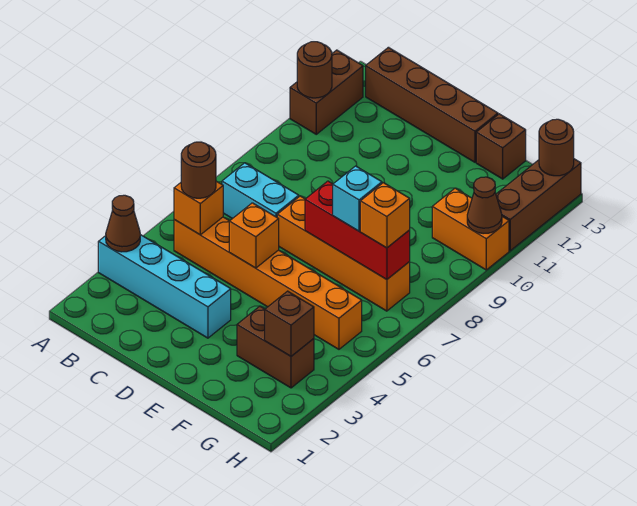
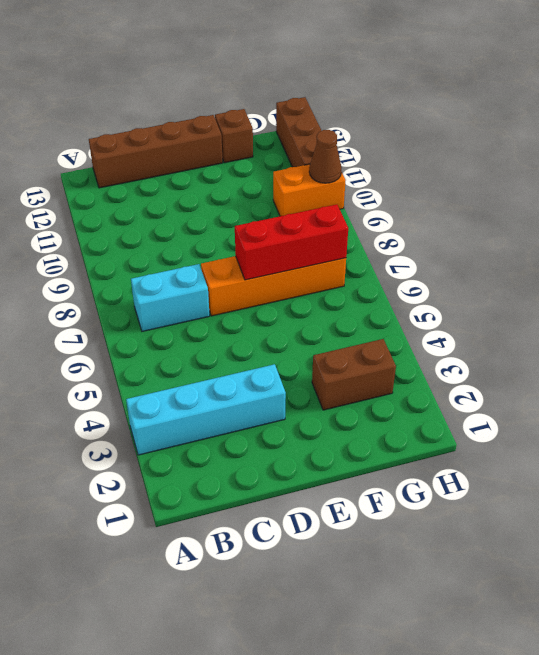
none -> brown 1x2 brick [290,50,363,134]
none -> orange 1x6 brick [174,217,362,349]
none -> brown 1x1 cone [106,195,140,252]

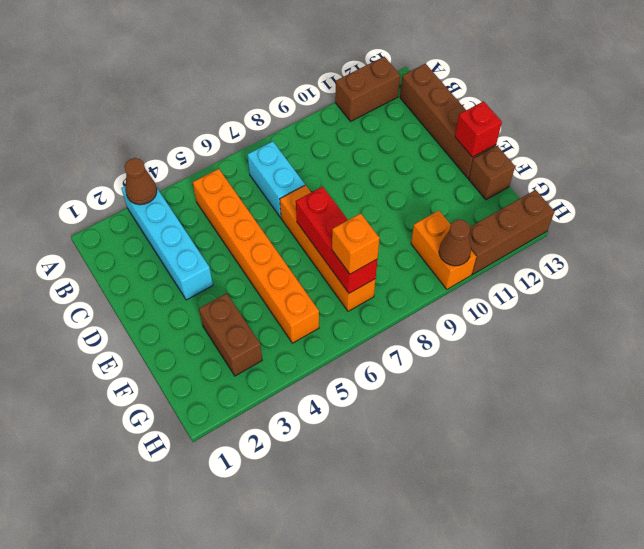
red 1x1 brick [455,101,502,157] -> none
none -> brown 1x1 round brick [297,42,332,98]
none -> orange 1x1 brick [174,181,223,235]
none -> orange 1x1 brick [229,203,279,268]

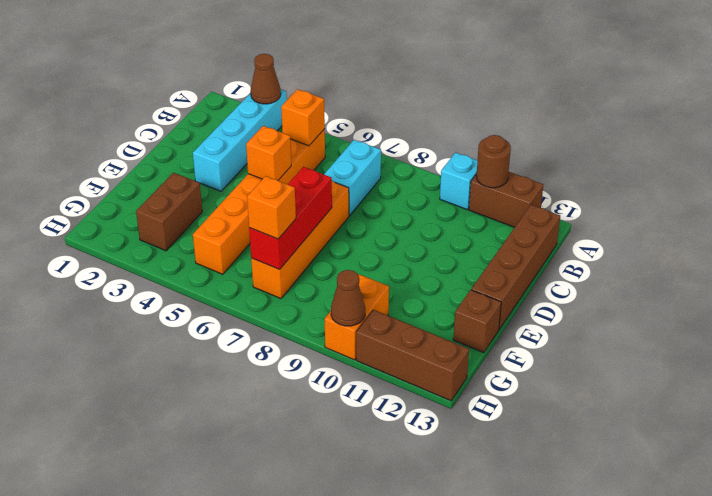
cyan 1x1 brick [440,153,478,209] -> cyan 1x1 brick moved to [333,166,382,231]
none -> brown 1x1 brick [265,291,314,356]
none -> brown 1x1 round brick [539,119,574,176]
none -> brown 1x1 round brick [181,142,216,198]

